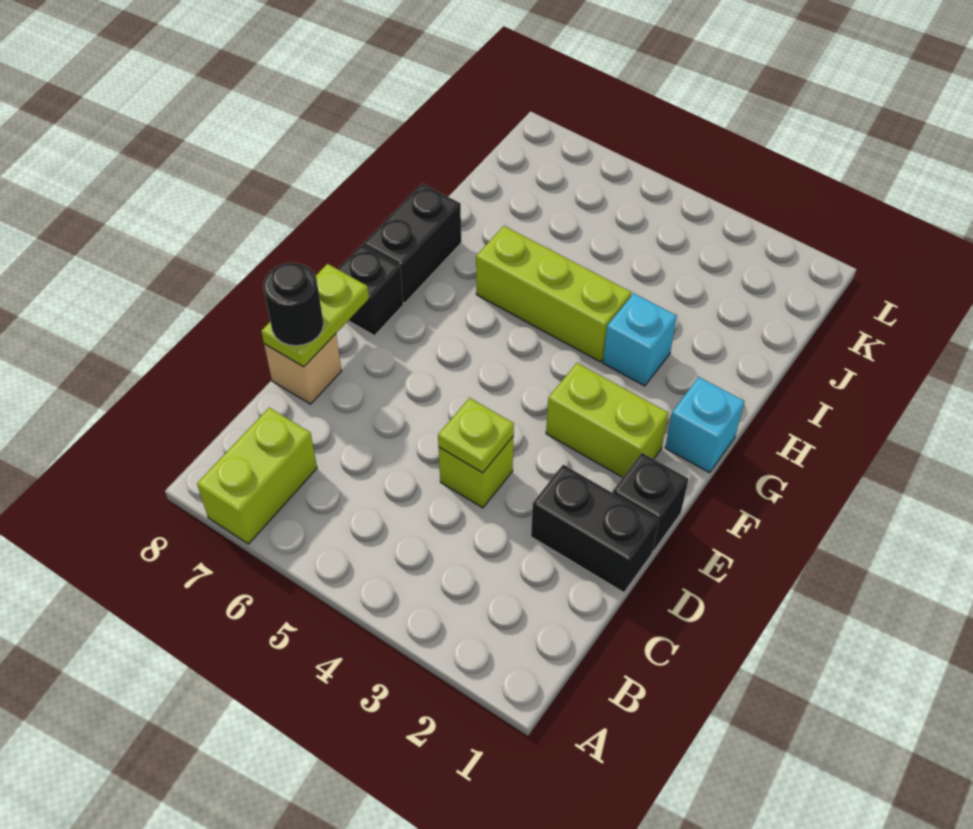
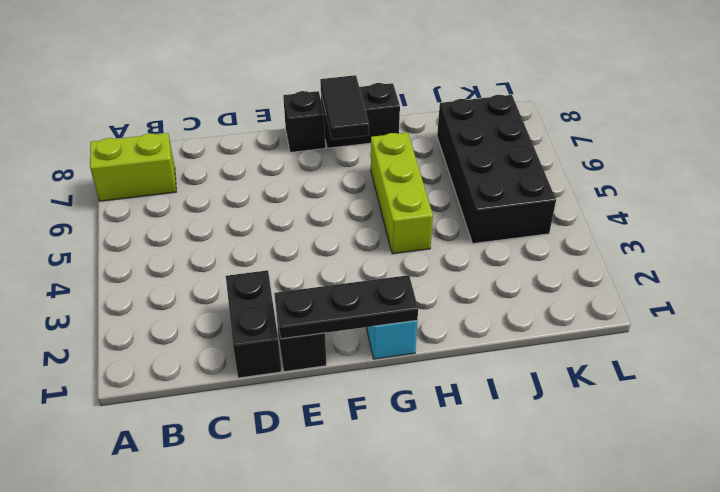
black 1x3 plate [274,275,418,339] -> none
black 1x2 tile [320,75,369,139] -> none
black 2x4 brick [437,95,556,244] -> none
none -> lime 1x1 brick [439,436,514,508]
none -> tan 1x1 brick [264,334,342,404]
none -> lime 1x2 brick [546,363,668,477]

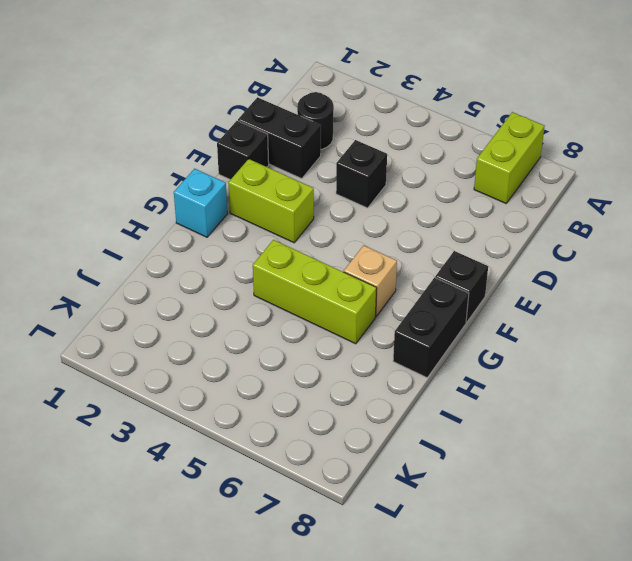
black 1x1 round brick [297,92,334,149] -> black 1x1 round brick moved to [263,263,324,346]
black 1x1 brick [336,140,387,208] -> lime 1x1 brick [439,436,514,508]
tan 1x1 brick [344,245,397,316] -> tan 1x1 brick moved to [264,334,342,404]
none -> cyan 1x1 brick [603,294,677,386]
none -> lime 1x1 plate [438,398,514,473]
none -> lime 1x2 plate [261,264,369,367]

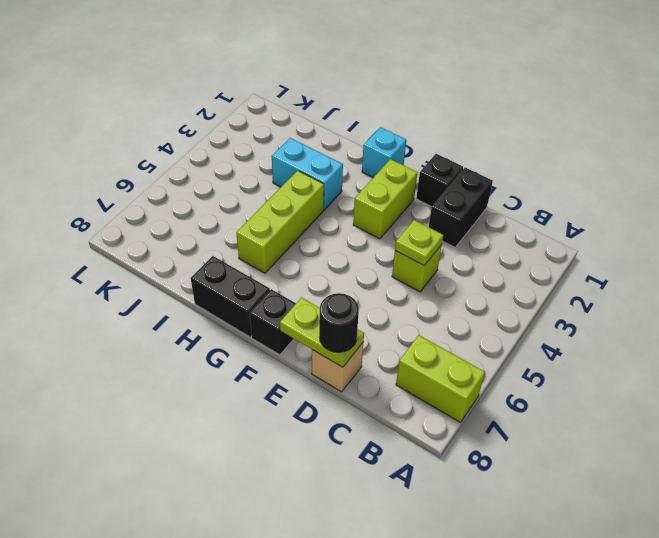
cyan 1x2 brick [272,138,343,210] -> cyan 1x1 brick [603,294,677,386]

